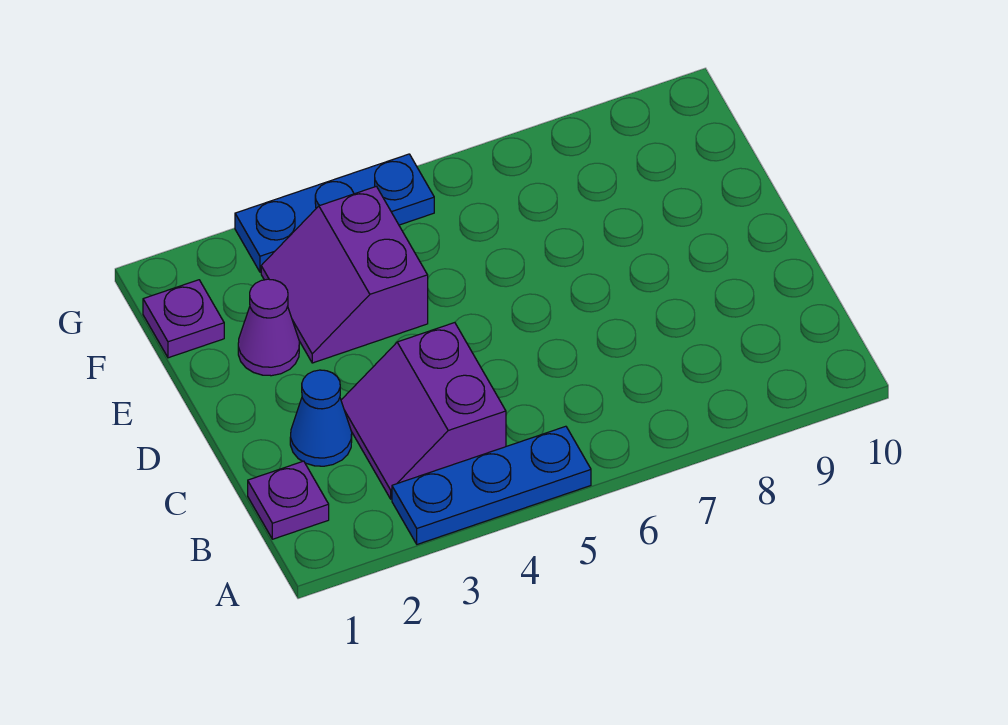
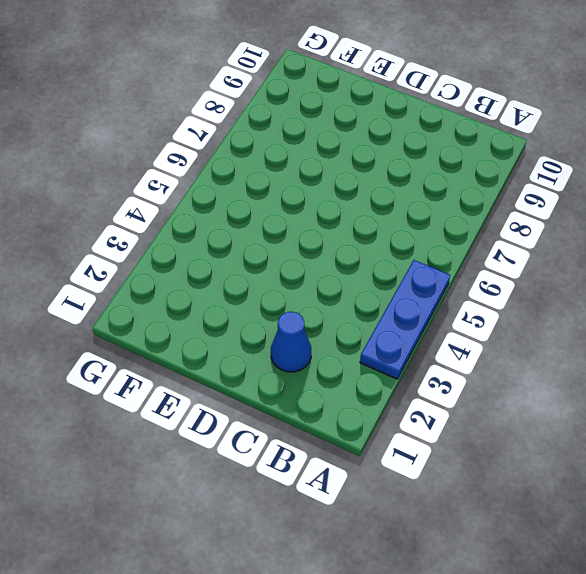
none -> purple 1x1 plate [248,461,329,539]
none -> purple 2x2 slope [341,323,506,499]

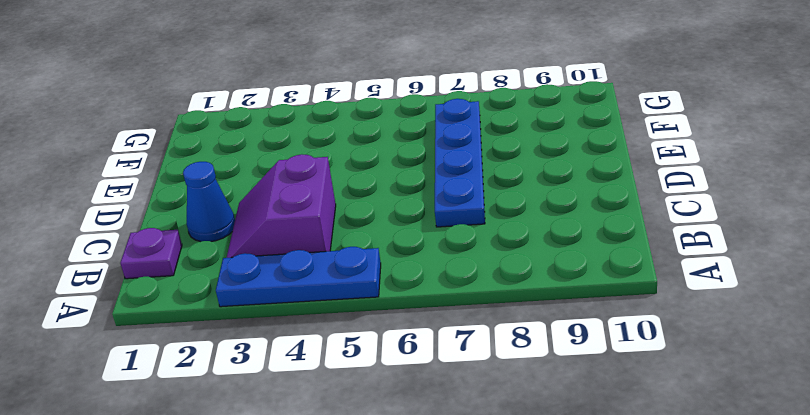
blue 1x4 plate [435,99,485,227] -> none
none -> purple 1x1 cone [238,279,299,376]
none -> purple 2x2 slope [261,186,428,363]

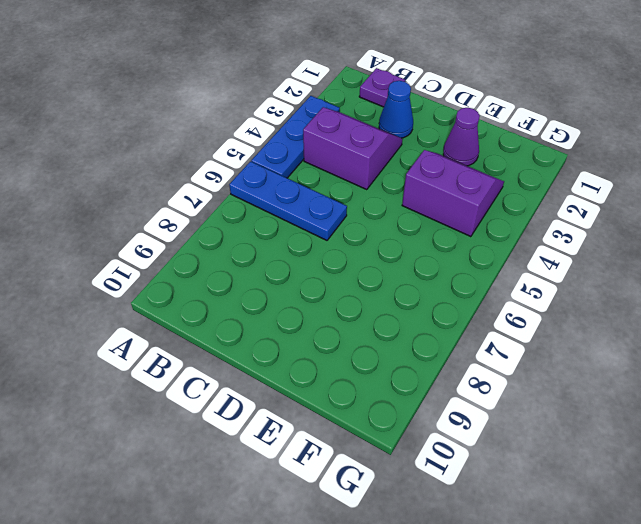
blue 1x3 plate [229,161,347,240] -> blue 1x3 plate turned to [235,154,434,272]
none -> purple 1x1 plate [143,280,224,358]

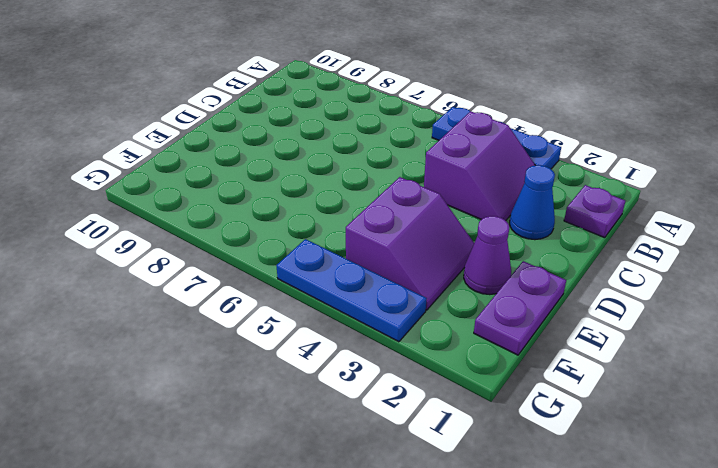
purple 1x2 plate [474,261,566,355] -> purple 1x1 plate [143,280,224,358]

